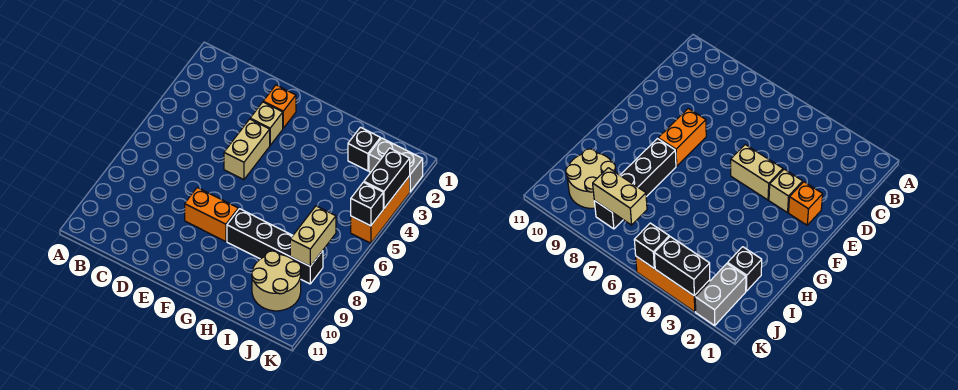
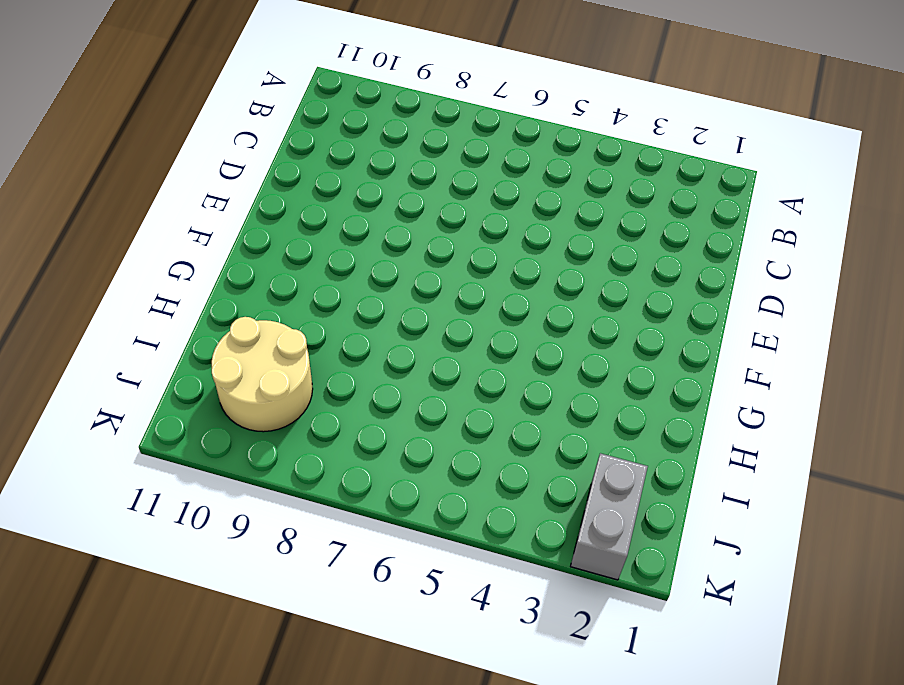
none -> orange 1x1 brick [263,85,296,128]
none -> tan 1x1 brick [250,102,283,145]
none -> tan 1x2 brick [224,119,270,180]

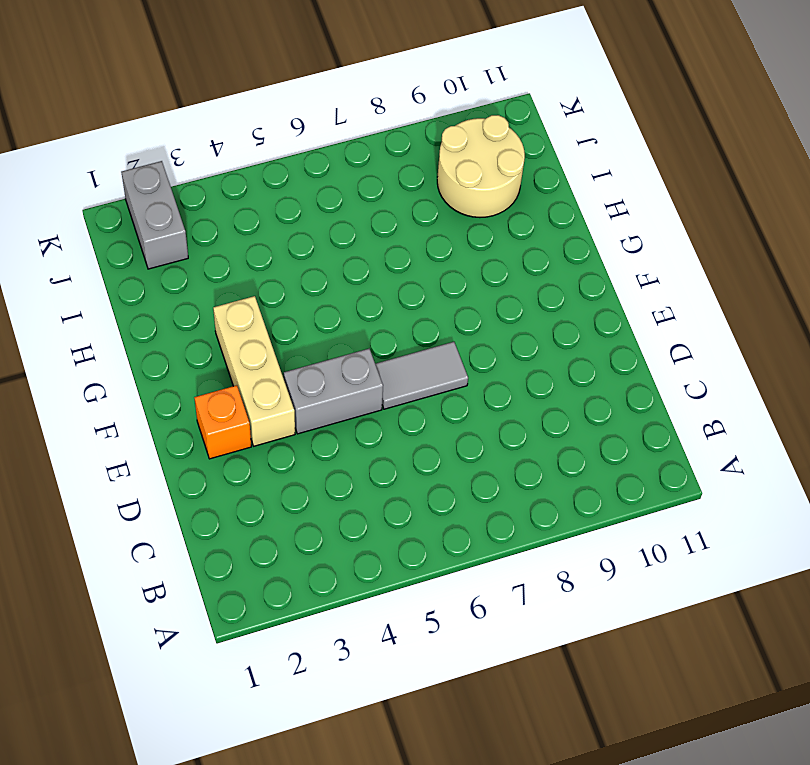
tan 1x3 brick [213,296,295,446] -> tan 1x1 brick [250,102,283,145]
grey 1x2 brick [284,349,383,434] -> tan 1x2 brick [224,119,270,180]
grey 1x2 tile [375,342,468,409] -> none
none -> orange 1x2 brick [185,188,238,242]
none -> black 1x4 brick [227,209,323,284]
none -> black 1x1 brick [348,127,380,171]

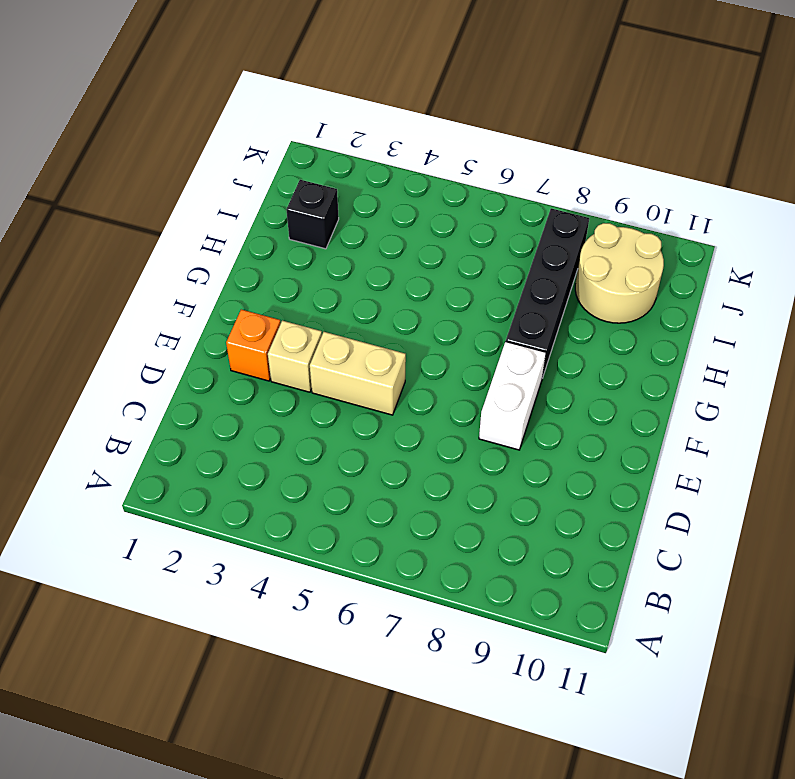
white 1x2 brick [479,342,546,450] -> orange 1x2 brick [185,188,238,242]
none -> grey 1x2 brick [369,138,423,192]
none -> orange 1x3 brick [351,176,410,243]
none -> tan 1x2 brick [290,206,336,266]

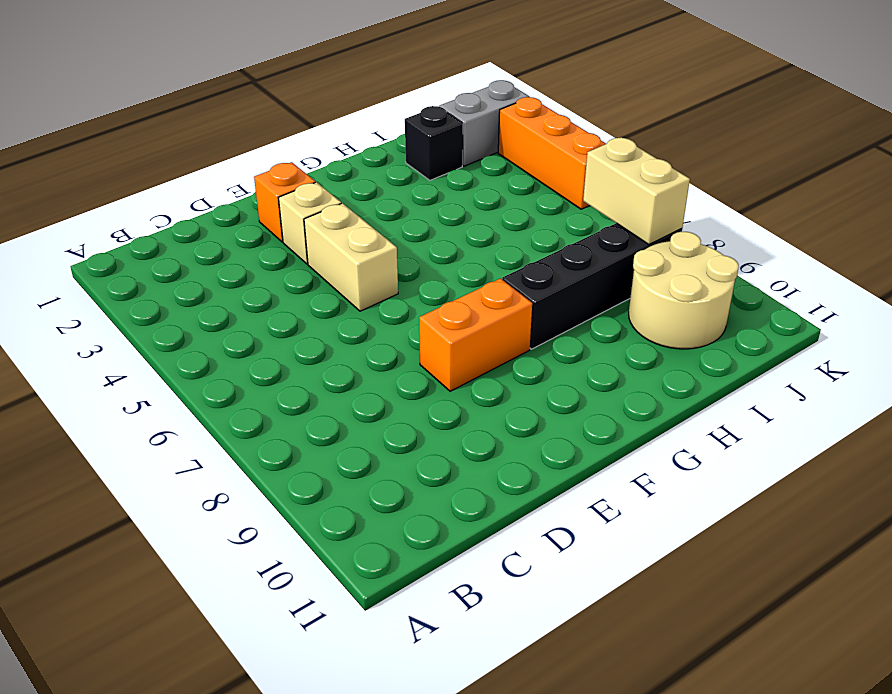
none -> black 1x2 brick [364,148,410,209]
none -> black 1x1 brick [351,182,383,226]

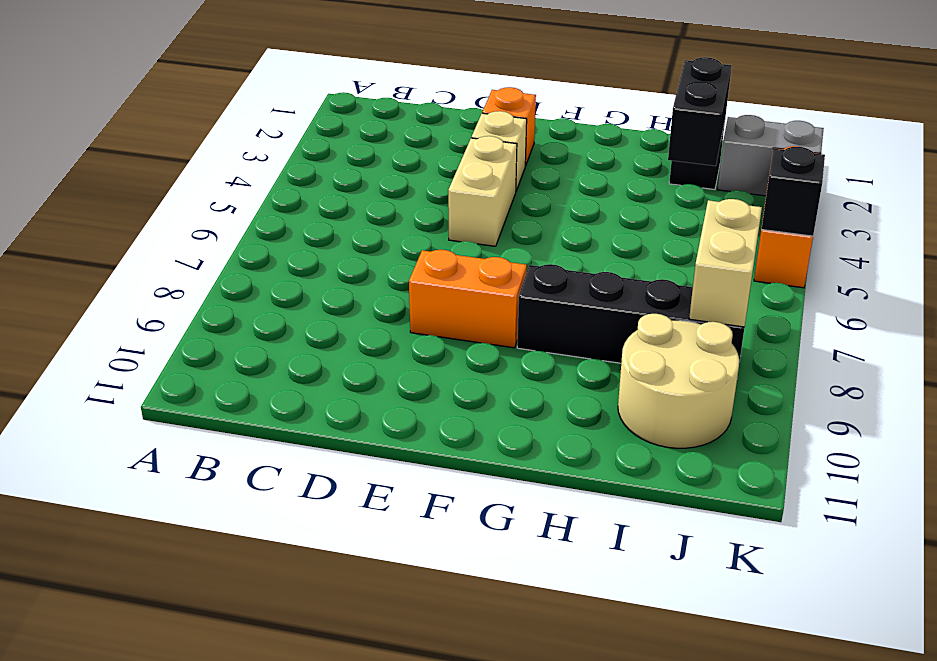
black 1x2 brick [668,57,732,166] -> black 1x2 brick moved to [364,148,410,209]

